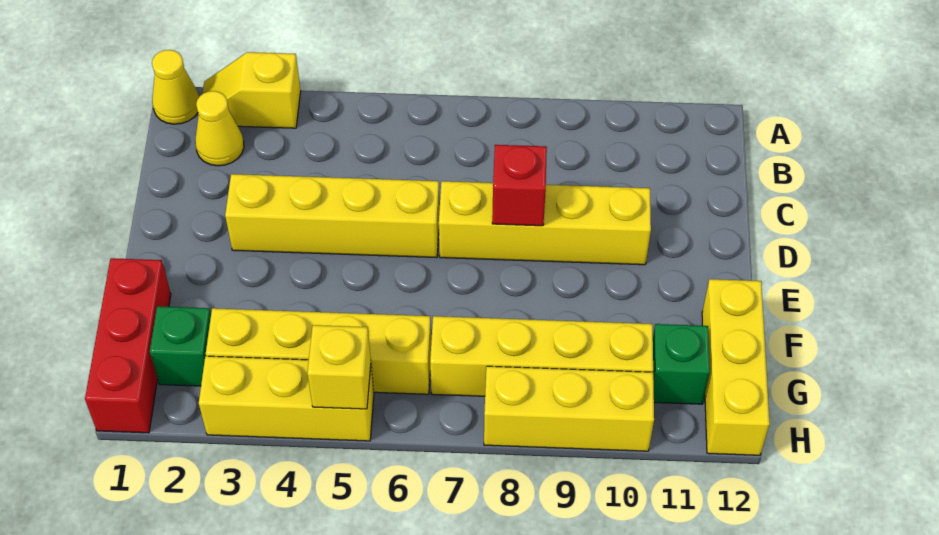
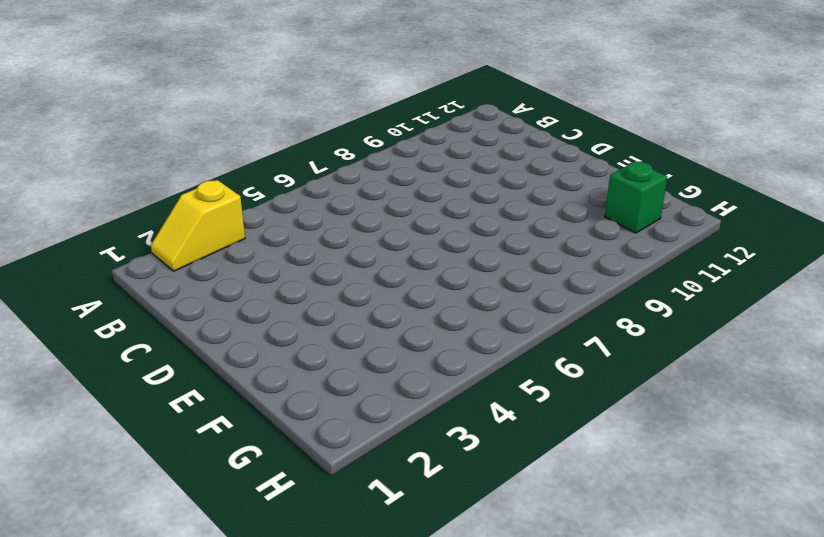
none -> yellow 1x1 cone [152,50,199,124]
none -> yellow 1x1 cone [195,91,244,166]
none -> yellow 1x4 brick [225,174,439,258]

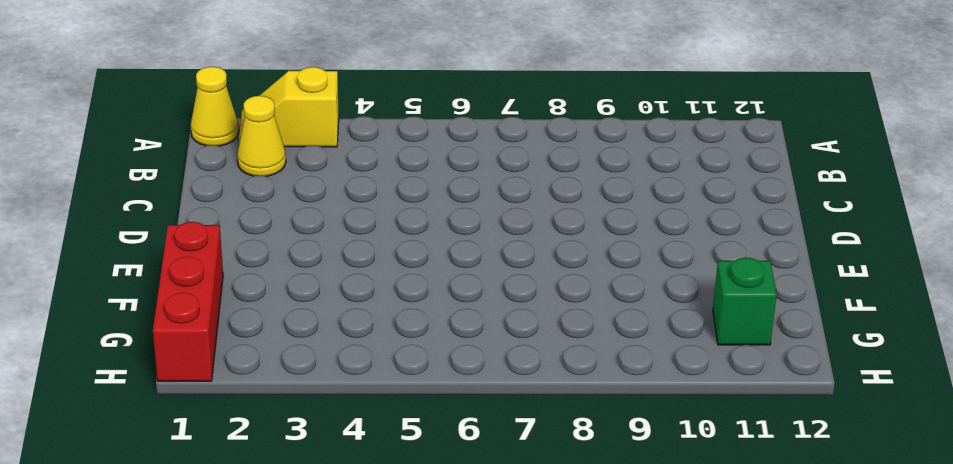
none -> yellow 1x4 brick [225,174,439,258]
none -> yellow 1x4 brick [439,181,651,265]
none -> yellow 1x3 brick [702,279,770,455]

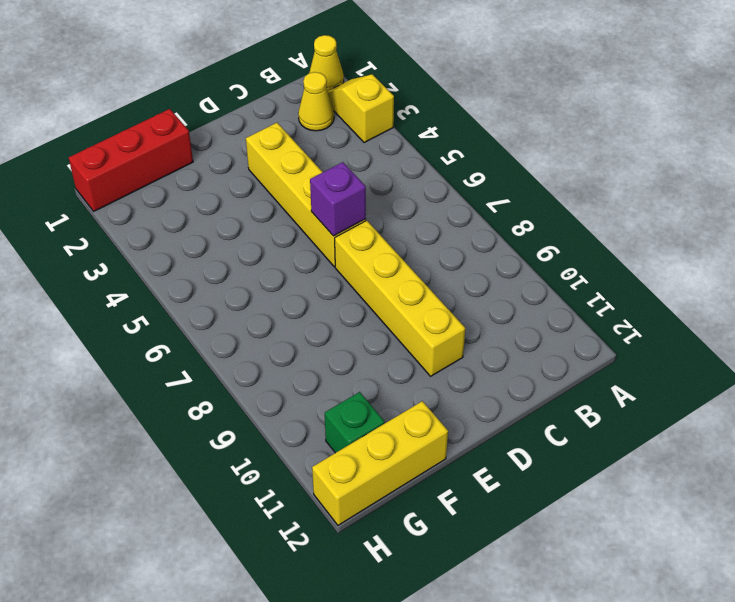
purple 1x1 brick [310,162,366,236] -> none
none -> green 1x1 brick [150,306,211,386]
none -> yellow 1x4 brick [206,308,431,394]
none -> yellow 1x4 brick [430,316,653,396]

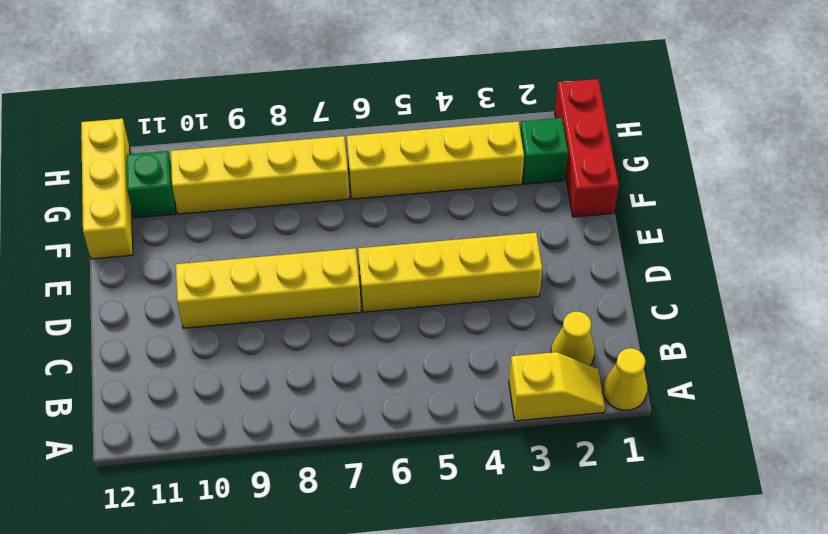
none -> yellow 1x3 brick [199,356,374,441]
none -> yellow 1x3 brick [484,366,654,451]
none -> red 1x1 brick [492,145,547,226]

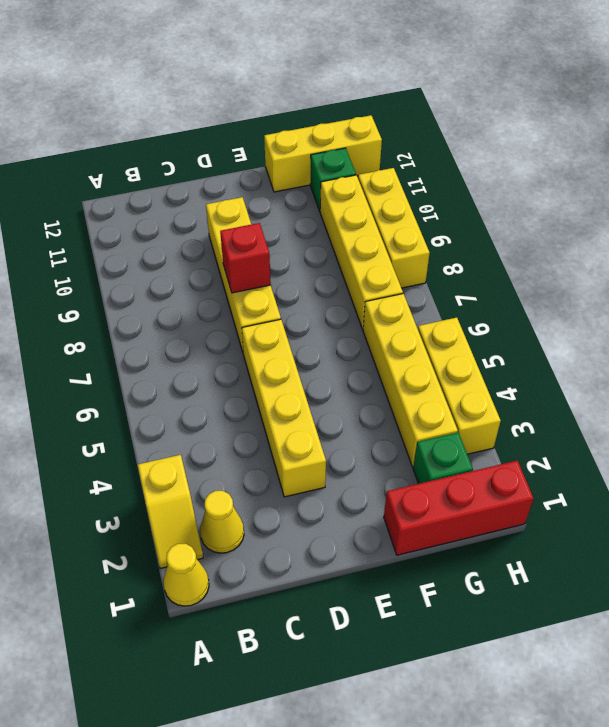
none -> yellow 1x1 brick [307,325,371,409]

